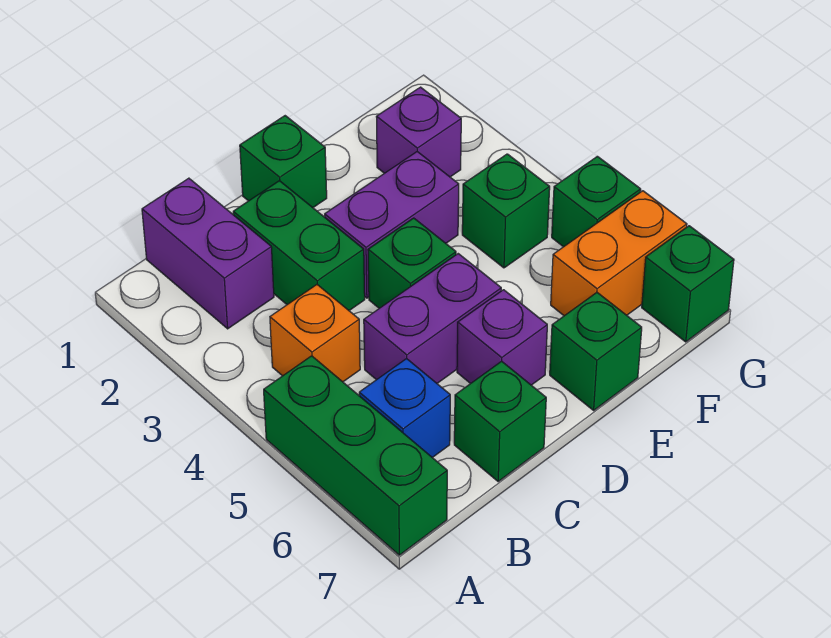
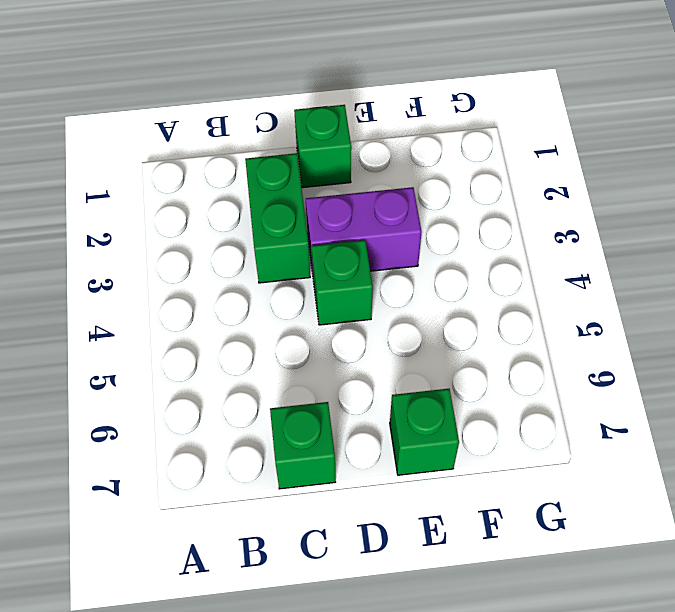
none -> green 1x3 brick [264,356,447,555]
none -> purple 1x2 brick [142,178,274,329]
none -> orange 1x1 brick [270,285,360,382]

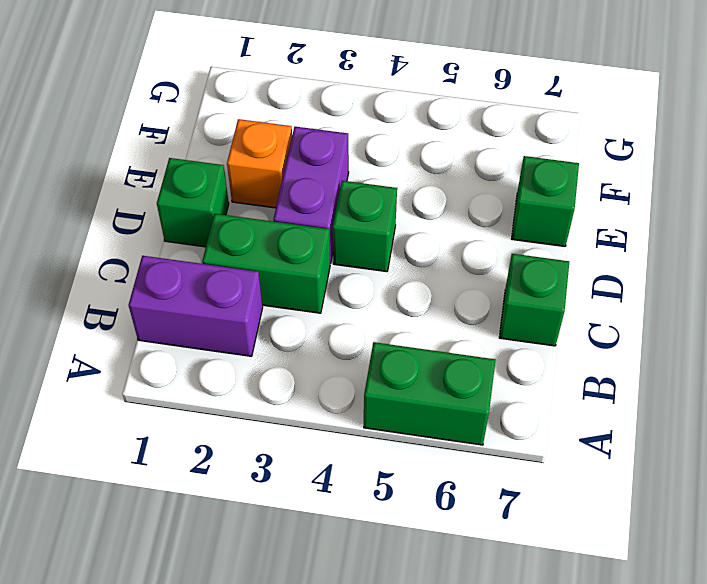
green 1x2 brick [364,342,496,445] -> green 1x3 brick [264,356,447,555]
orange 1x1 brick [227,119,292,208] -> orange 1x1 brick moved to [270,285,360,382]
none -> blue 1x1 brick [359,359,450,458]
none -> purple 1x2 brick [364,254,501,383]
none -> purple 1x1 brick [457,290,547,385]

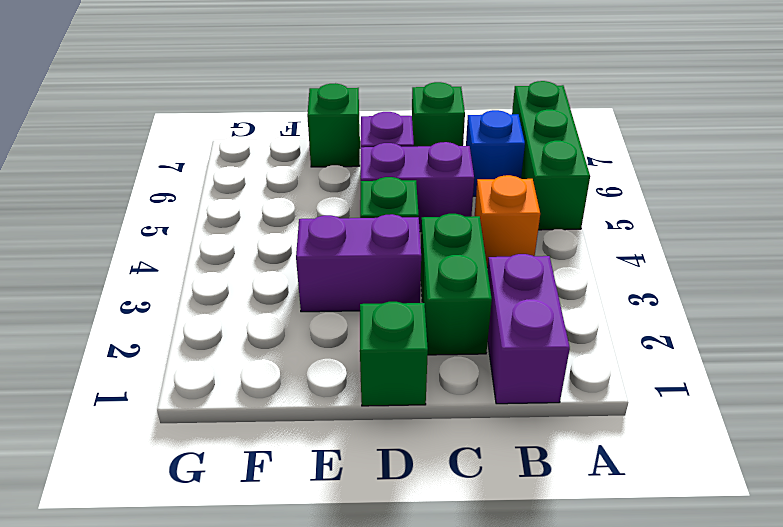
none -> purple 1x1 brick [377,87,461,177]
none -> green 1x1 brick [462,154,550,268]
none -> orange 1x2 brick [551,191,687,316]

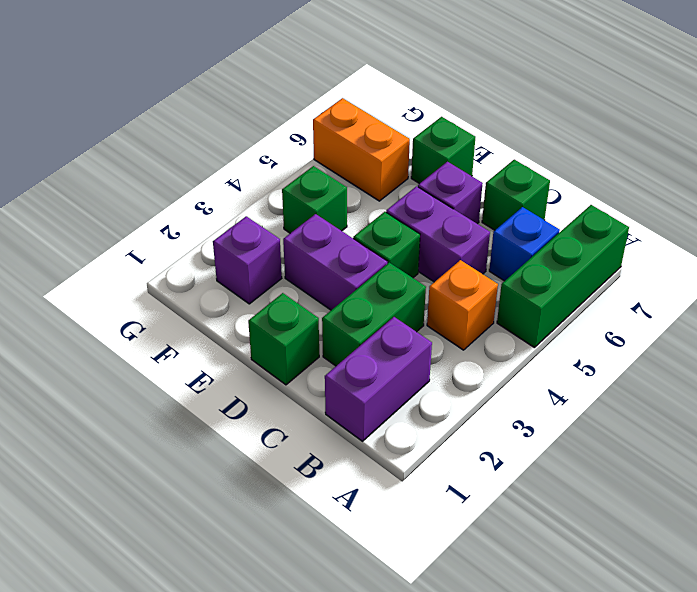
none -> green 1x1 brick [552,156,641,247]
none -> green 1x1 brick [642,226,734,342]

